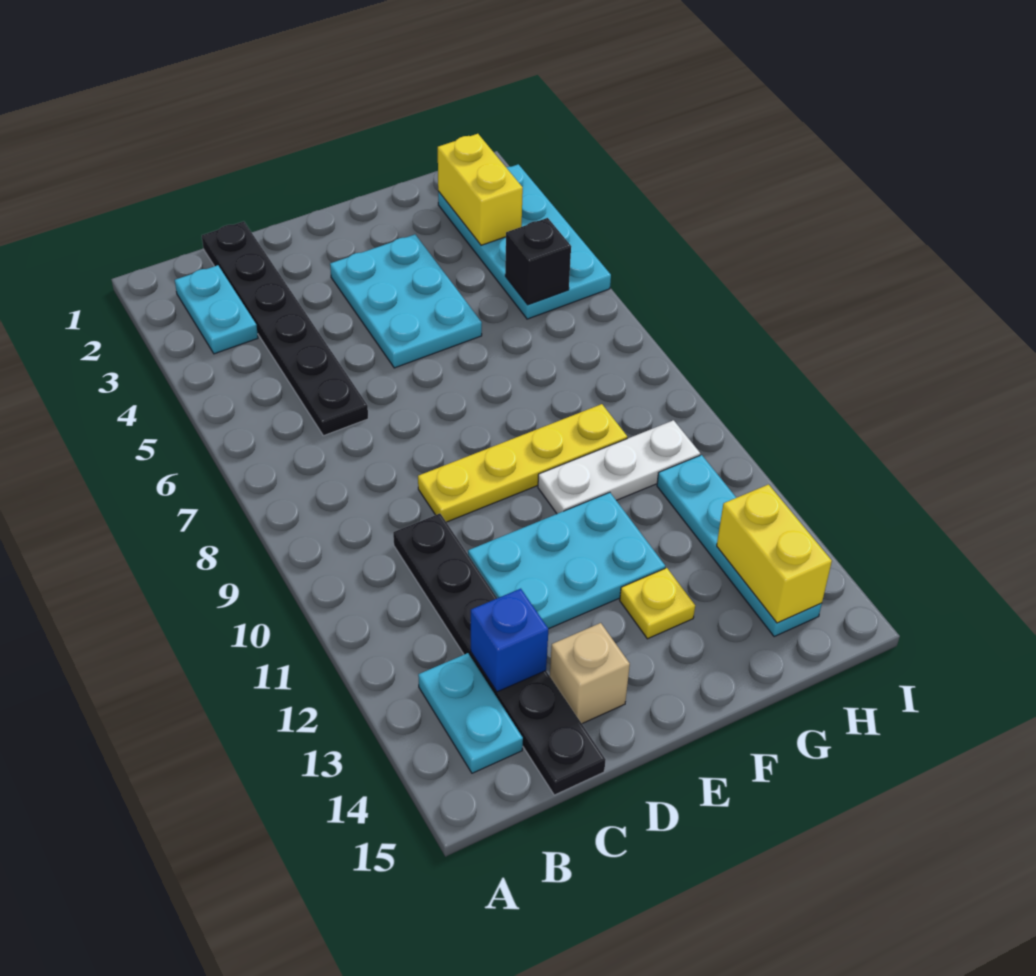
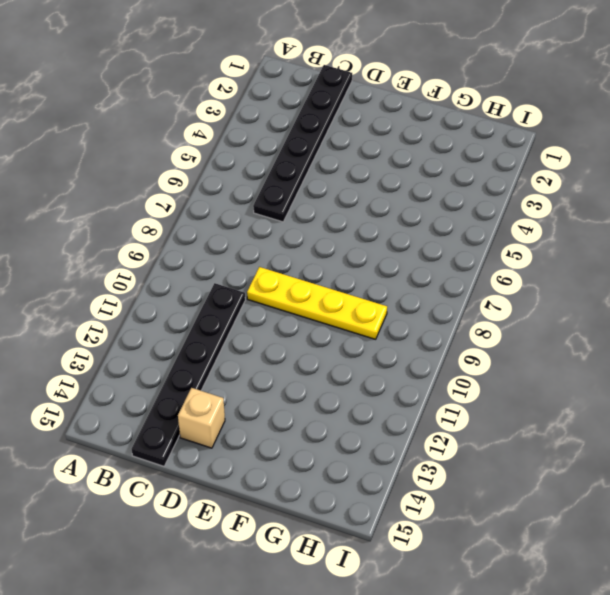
none -> cyan 1x2 plate [175,265,258,354]
none -> cyan 1x2 plate [418,653,523,773]
none -> cyan 2x3 plate [468,492,665,629]

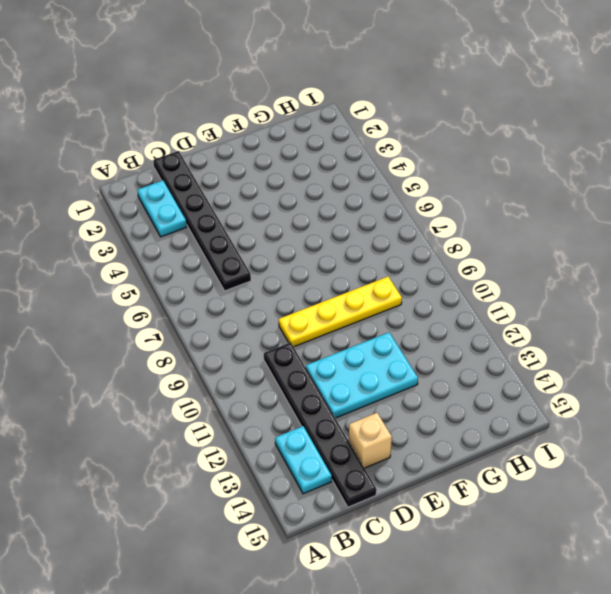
none -> cyan 2x3 plate [330,234,482,368]
none -> white 1x3 plate [538,420,700,514]
none -> yellow 1x1 plate [620,568,695,639]

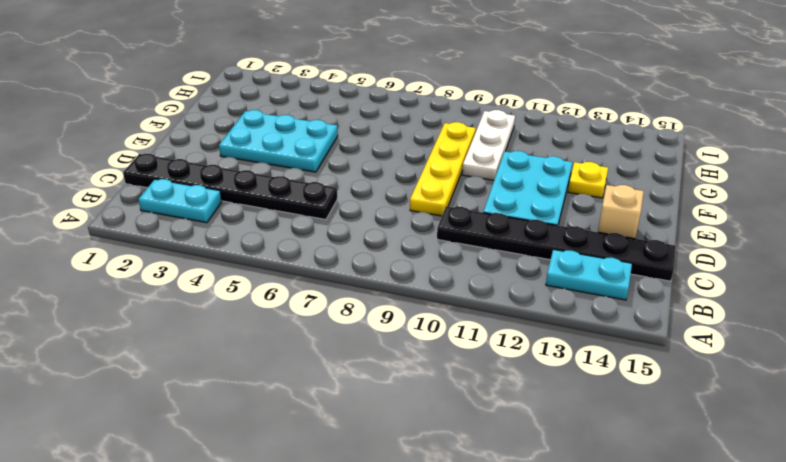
none -> cyan 2x4 plate [438,164,611,319]
none -> cyan 1x4 plate [657,455,822,637]
none -> blue 1x1 brick [471,589,548,692]

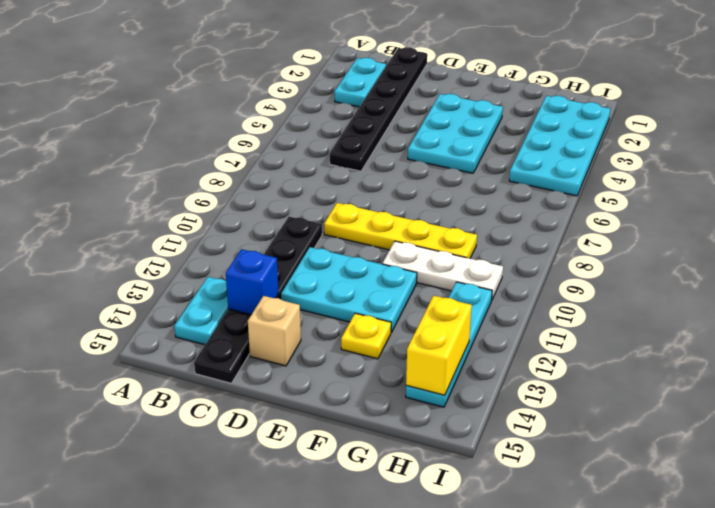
none -> yellow 1x2 brick [438,134,523,245]
none -> black 1x1 brick [505,218,571,305]

